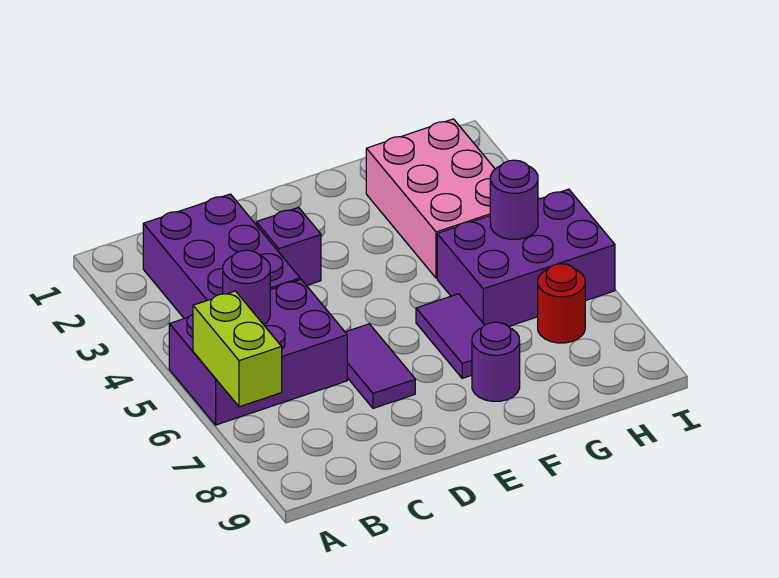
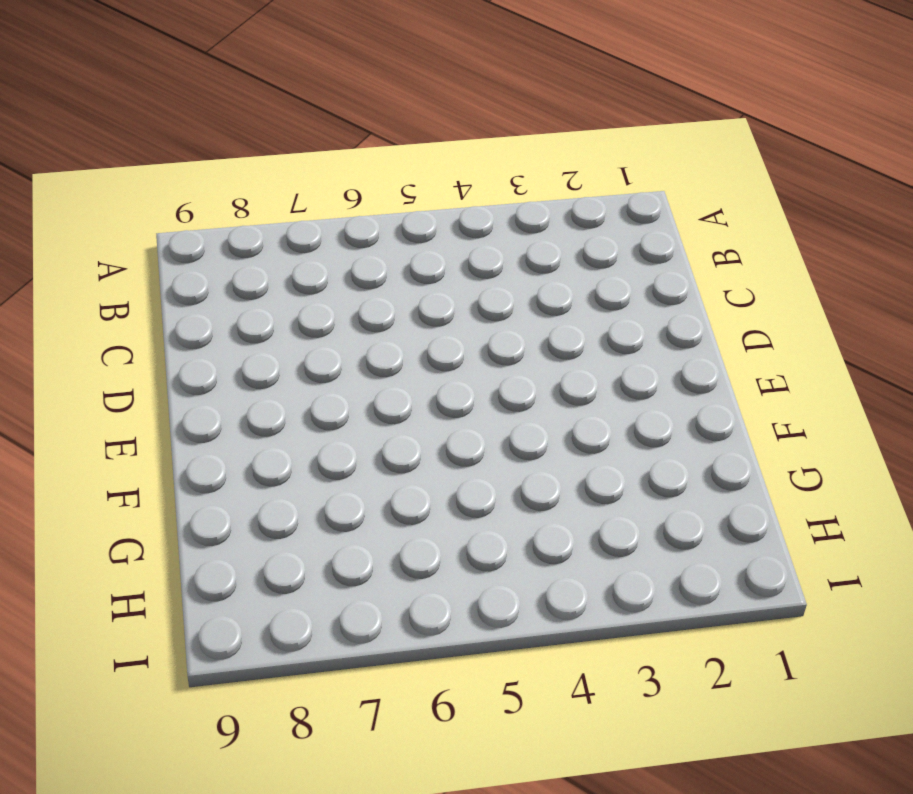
none -> purple 2x3 brick [169,279,347,425]
none -> purple 2x3 brick [143,194,300,318]
none -> purple 1x1 brick [256,208,321,286]

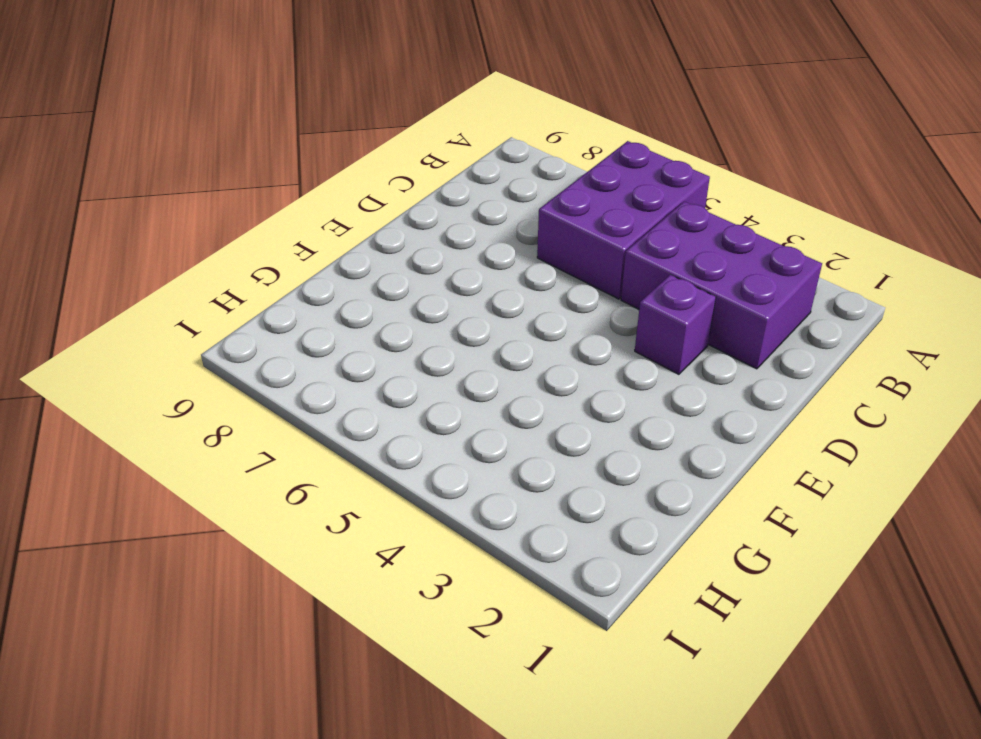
none -> purple 1x2 tile [345,324,415,408]
none -> purple 1x2 tile [416,294,485,378]
none -> purple 1x1 round brick [472,322,520,401]

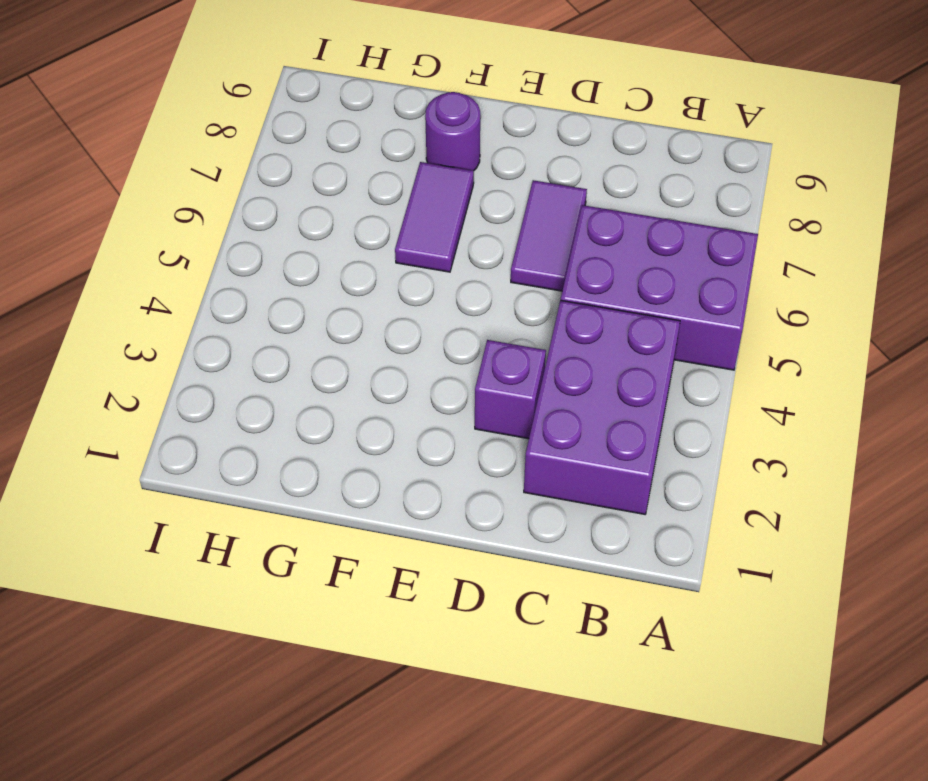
none -> pink 2x3 brick [366,119,495,278]
none -> purple 2x3 brick [437,189,615,327]
none -> red 1x1 round brick [538,264,585,343]

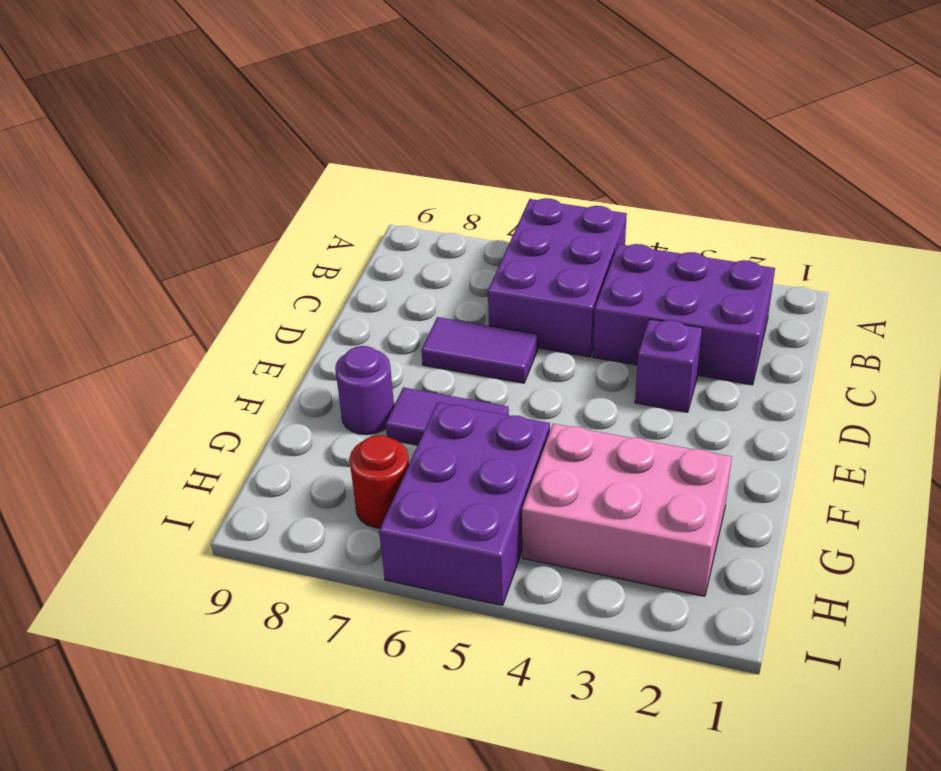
none -> lime 1x2 brick [193,291,282,407]
none -> purple 1x1 round brick [223,250,270,325]
none -> purple 1x1 round brick [490,160,538,239]

